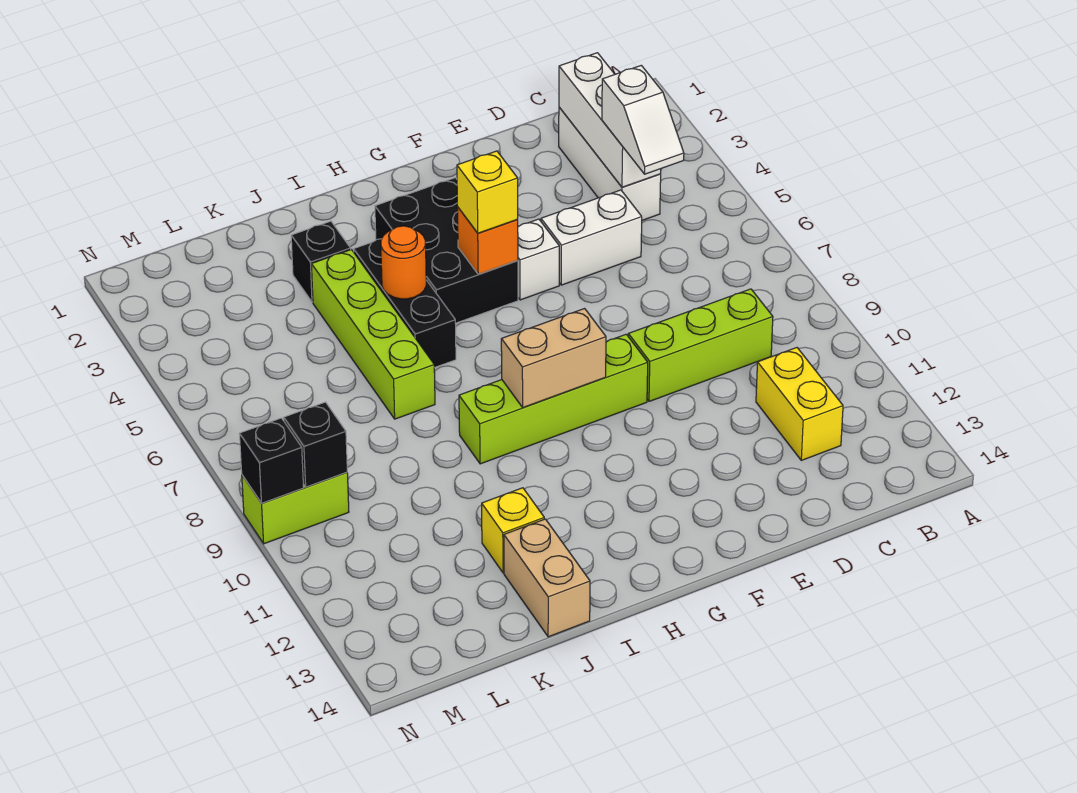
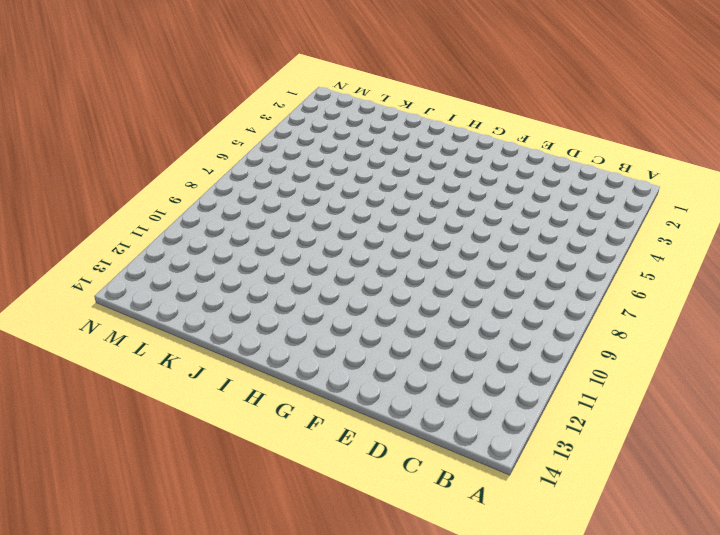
none -> white 1x3 brick [559,107,661,220]
none -> lime 1x3 brick [628,289,773,401]
none -> yellow 1x2 brick [756,348,843,460]

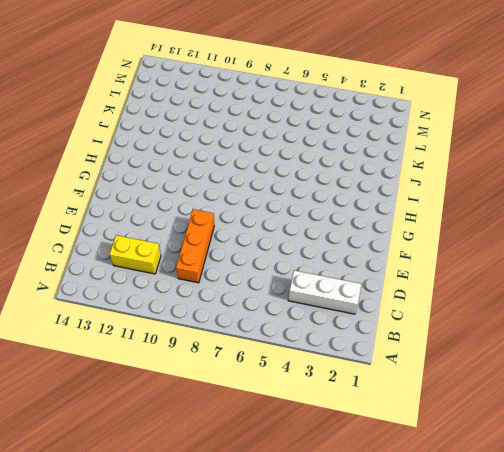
orange 1x3 brick [176,209,214,283] -> lime 1x3 brick [628,289,773,401]
none -> white 1x2 brick [541,190,642,285]
none -> white 1x1 brick [518,219,559,300]
none -> lime 1x4 brick [459,334,648,464]

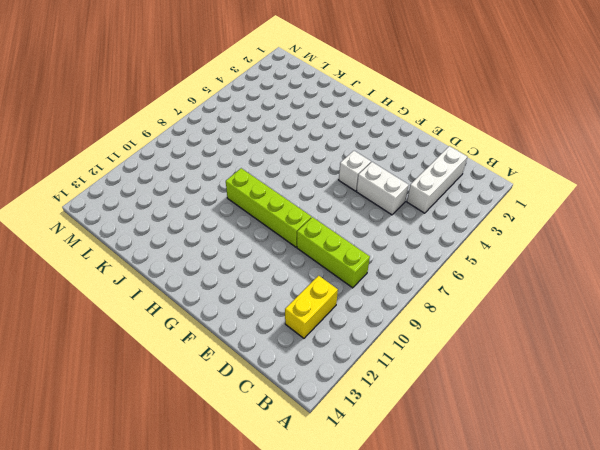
none -> black 2x3 brick [375,178,518,323]
none -> black 1x3 brick [354,239,456,368]
none -> black 1x1 brick [291,221,351,302]

